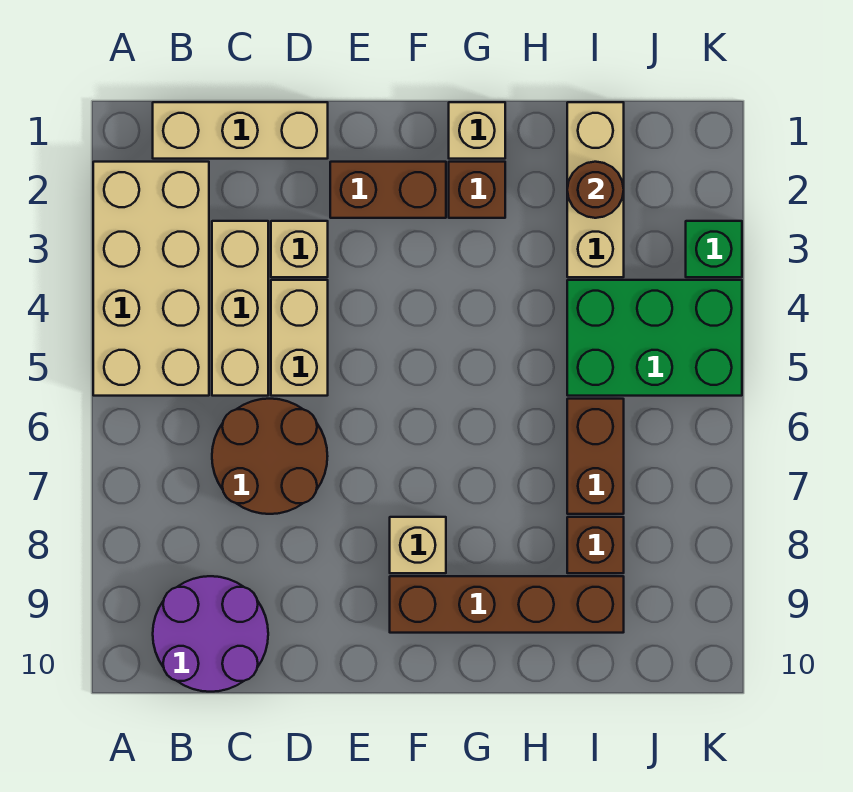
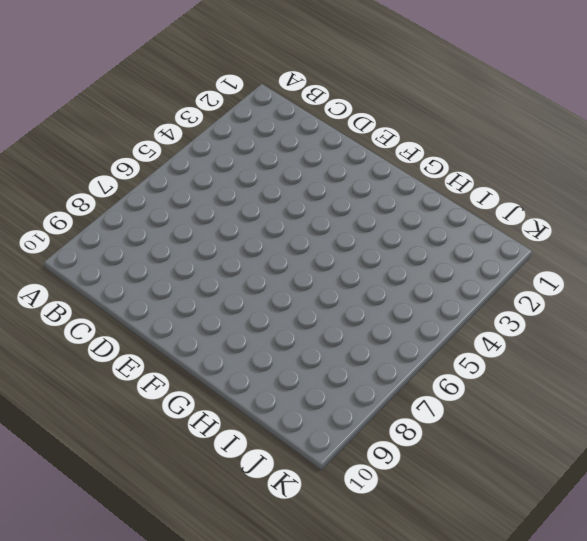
none -> tan 2x4 brick [93,162,209,396]
none -> tan 1x3 brick [153,102,328,159]
none -> purple 2x2 round brick [153,576,268,692]

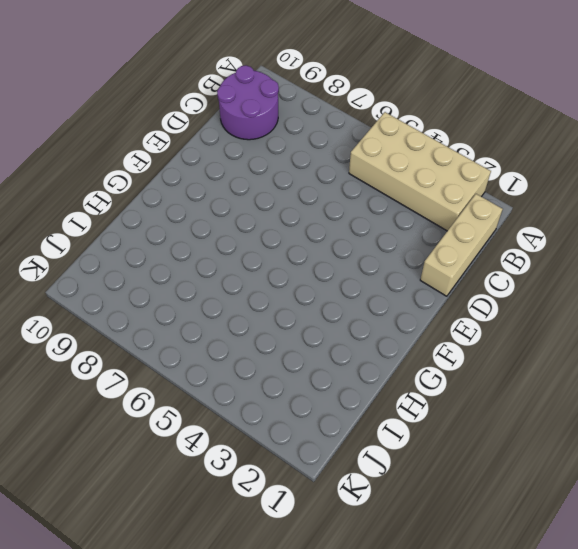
none -> tan 1x3 brick [212,221,268,396]
none -> brown 2x2 round brick [212,399,328,514]
none -> tan 1x1 brick [271,221,328,277]

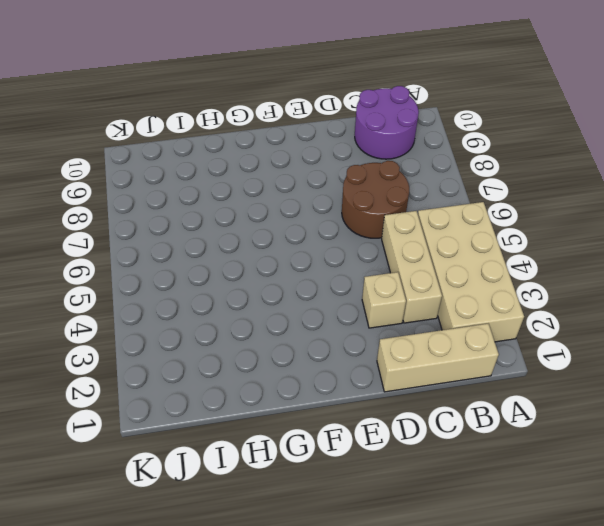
none -> tan 1x2 brick [271,280,328,396]
none -> brown 1x2 brick [330,162,446,218]
none -> tan 1x1 brick [390,517,446,573]

